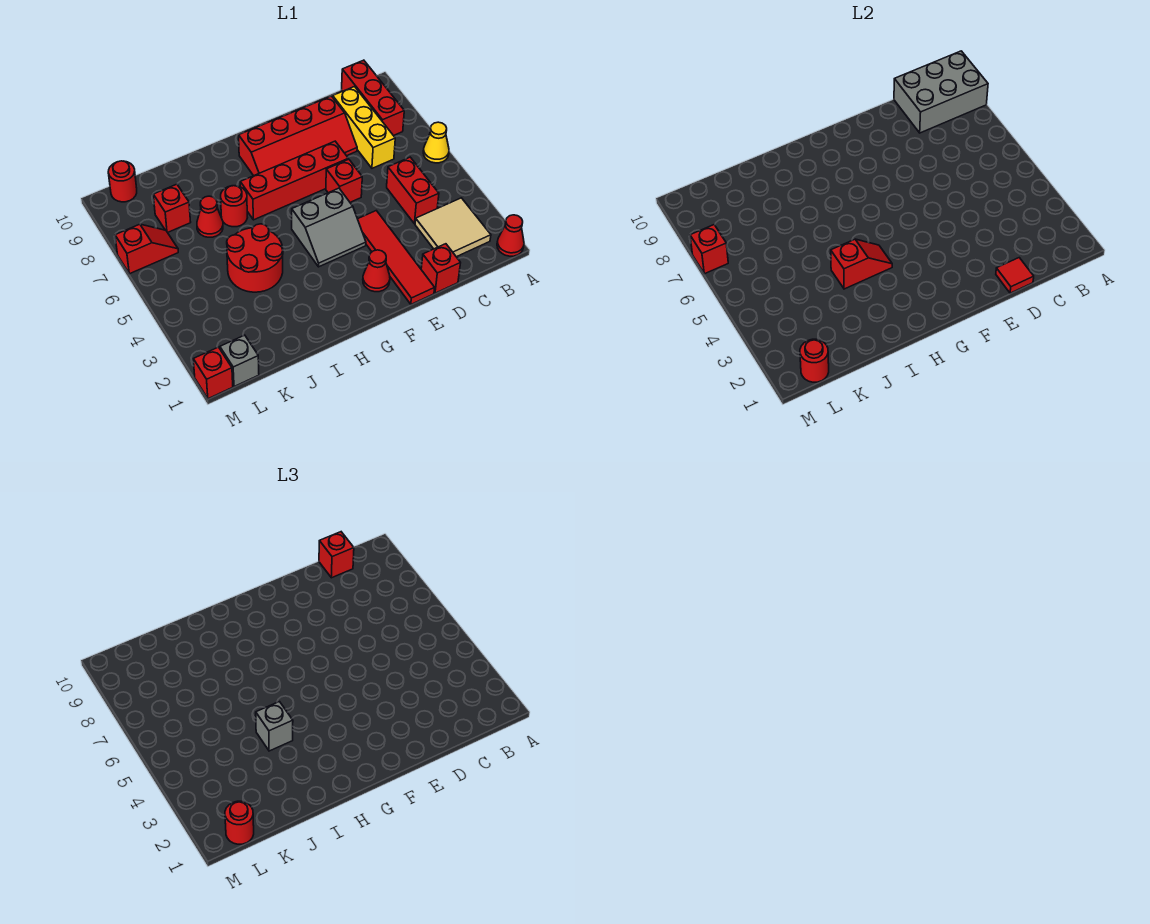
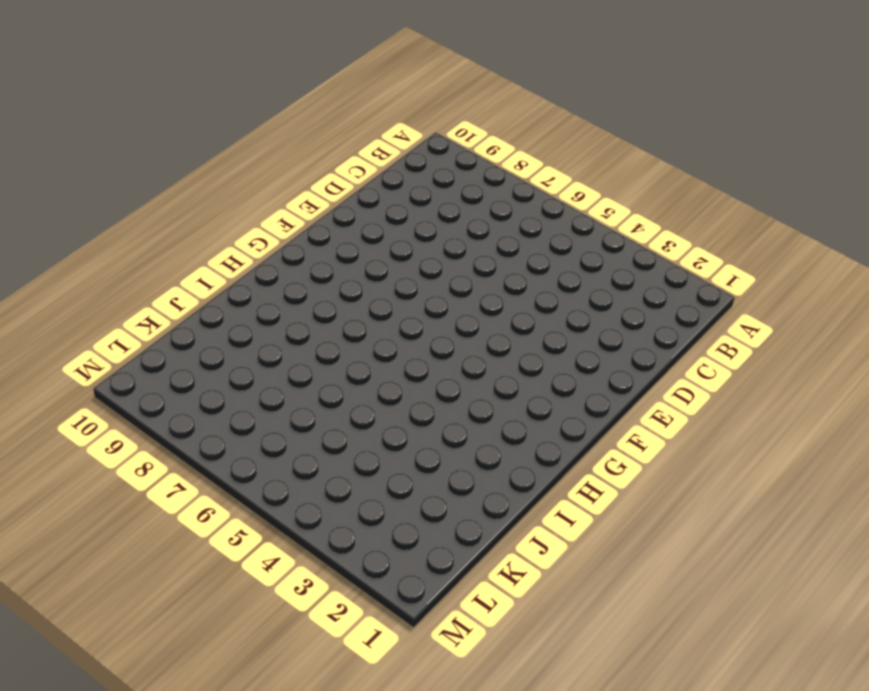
none -> red 1x1 cone [497,215,524,256]
none -> yellow 1x1 cone [423,122,449,163]
none -> tan 2x2 tile [415,198,491,257]

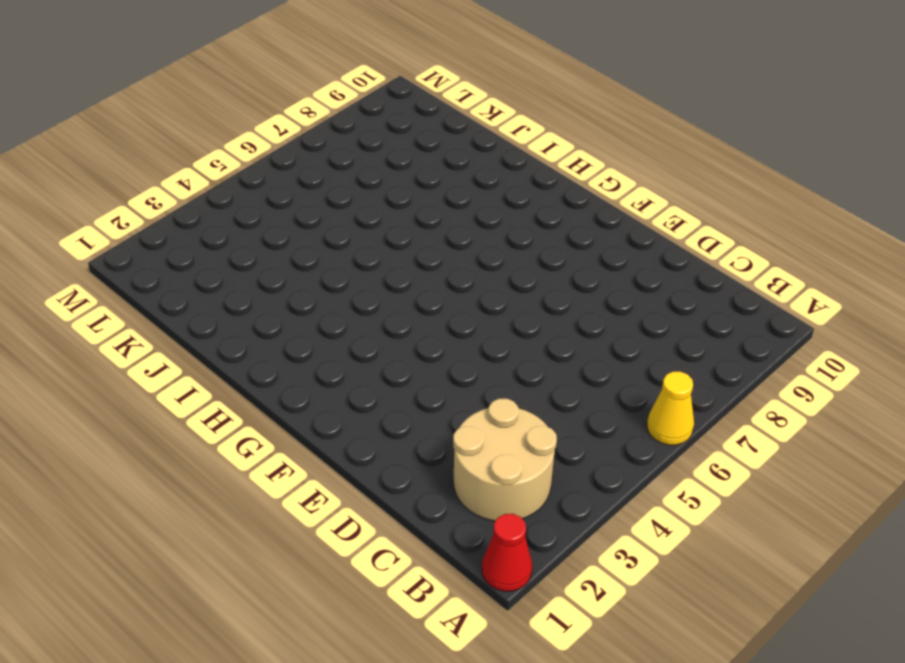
tan 2x2 round brick [453,398,557,521] -> tan 2x2 tile [415,198,491,257]
none -> red 1x3 brick [342,60,404,136]
none -> red 1x2 brick [387,157,439,224]
none -> yellow 1x3 brick [333,87,395,168]

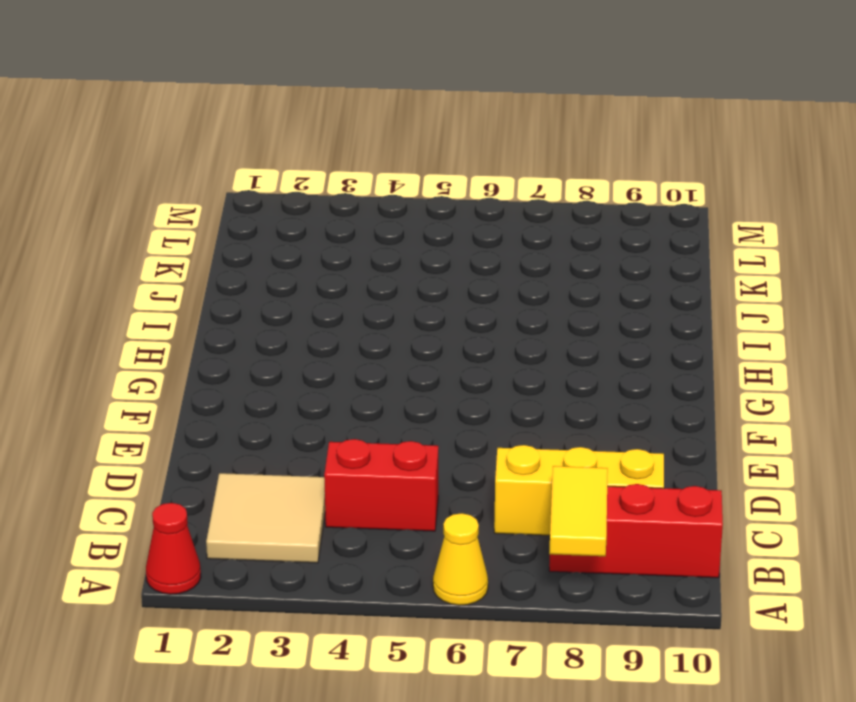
yellow 1x2 tile [549,466,608,556] -> none
none -> red 1x1 brick [421,244,460,293]
none -> red 2x4 slope [239,96,357,176]
none -> red 1x4 tile [358,211,435,304]

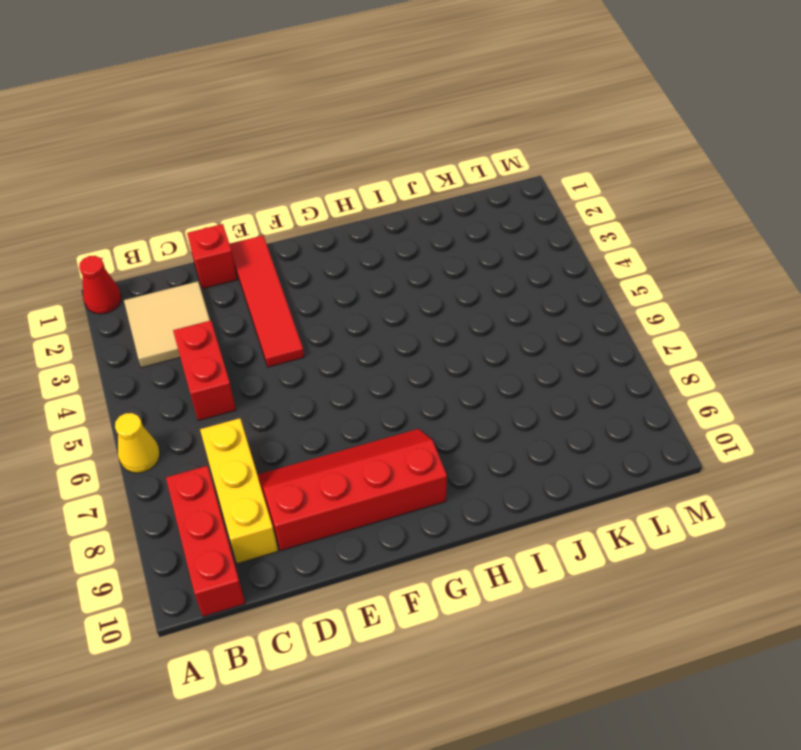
none -> red 1x1 brick [326,159,362,202]
none -> red 1x4 brick [240,141,348,220]
none -> red 1x1 cone [363,250,390,292]

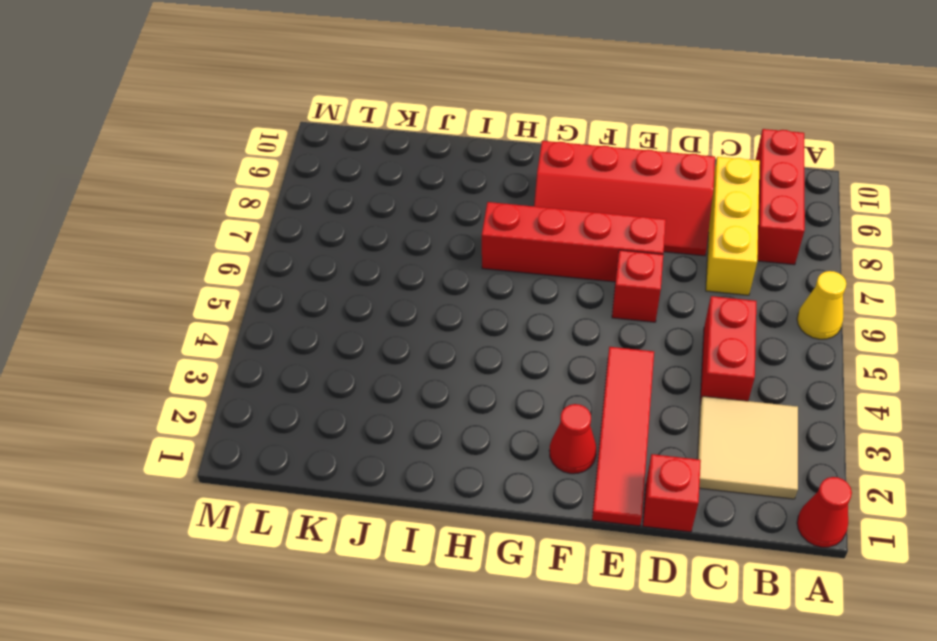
none -> grey 2x2 slope [292,188,366,267]
none -> red 2x2 round brick [227,224,283,292]
none -> red 1x1 round brick [221,186,248,227]

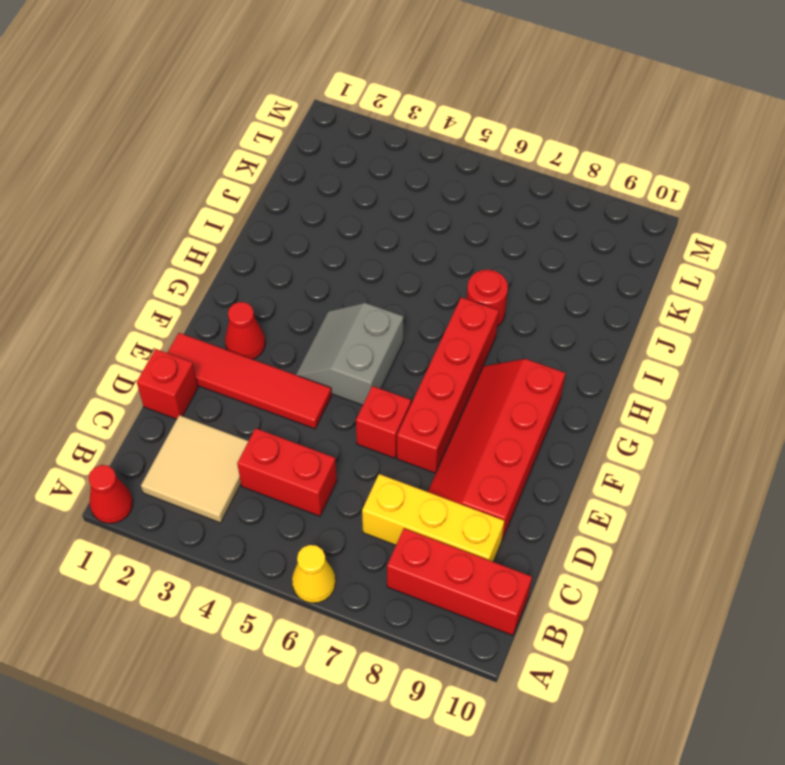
none -> red 2x2 round brick [227,224,283,292]
none -> red 1x1 cone [197,196,223,237]
none -> red 1x1 brick [153,184,191,233]

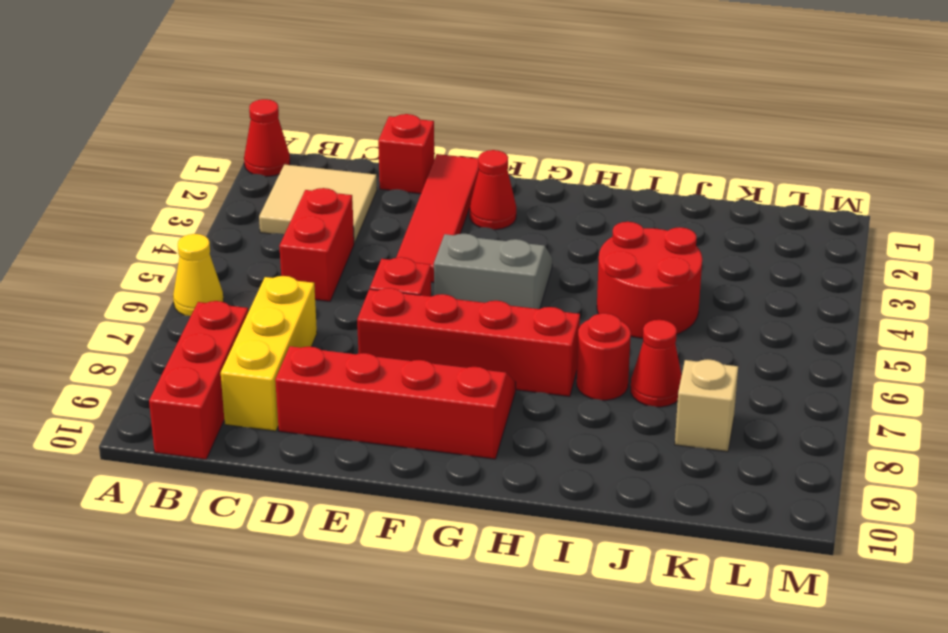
tan 1x1 brick [675,359,738,452] -> red 1x1 brick [153,184,191,233]
none -> grey 1x1 brick [220,335,259,387]
none -> red 1x2 slope [115,224,178,274]
none -> red 1x1 round brick [108,161,137,202]

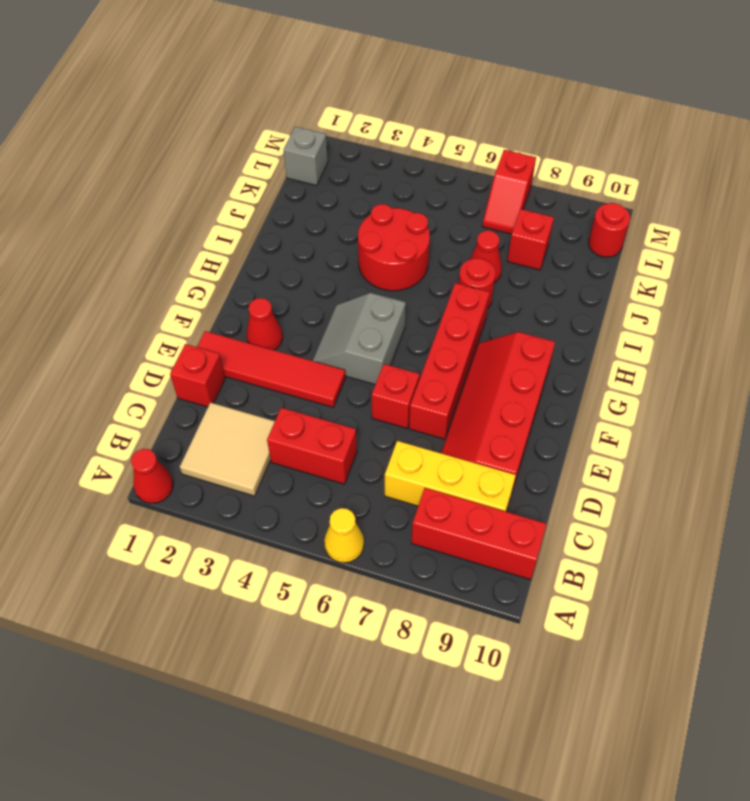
none -> red 1x1 brick [193,347,233,399]
none -> grey 2x3 brick [894,51,988,133]
none -> red 1x1 tile [996,258,1034,293]

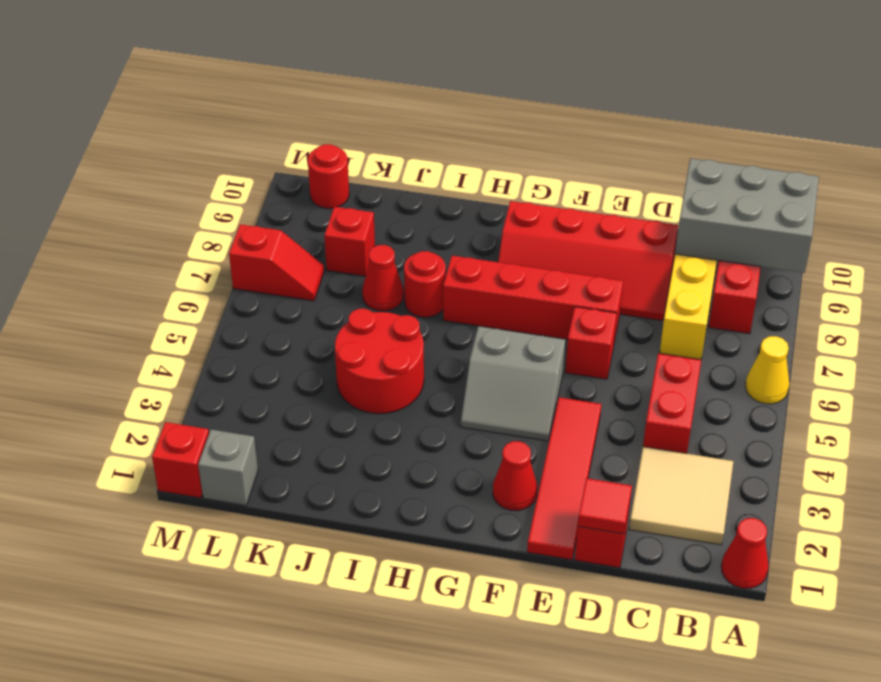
none -> red 1x2 slope [831,239,892,289]
none -> red 1x1 round brick [800,339,829,382]
none -> red 1x1 brick [690,225,728,274]

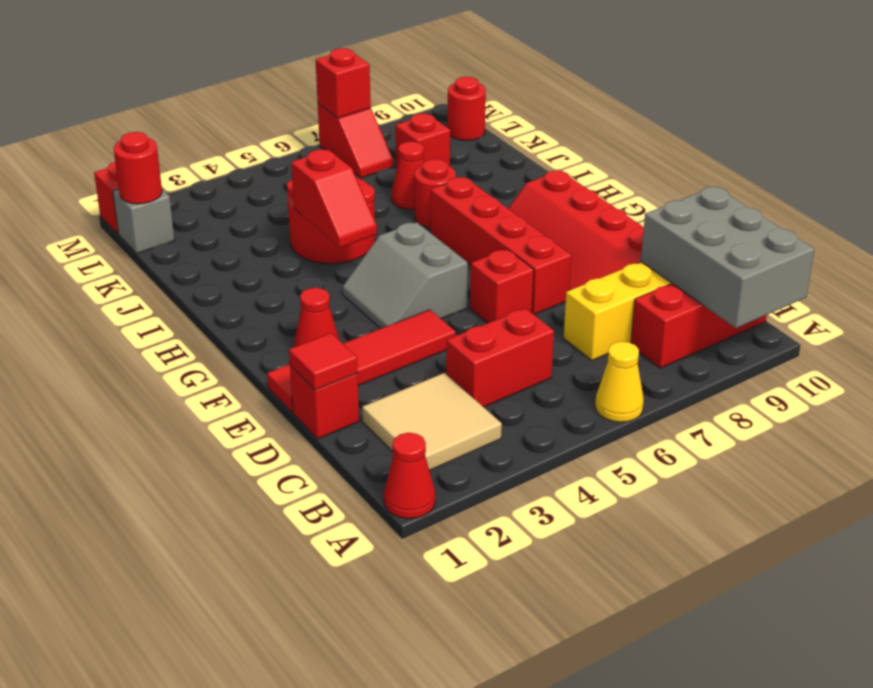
none -> red 1x1 brick [319,532,354,578]
none -> grey 1x1 brick [256,702,293,751]
none -> red 1x1 round brick [225,801,254,844]

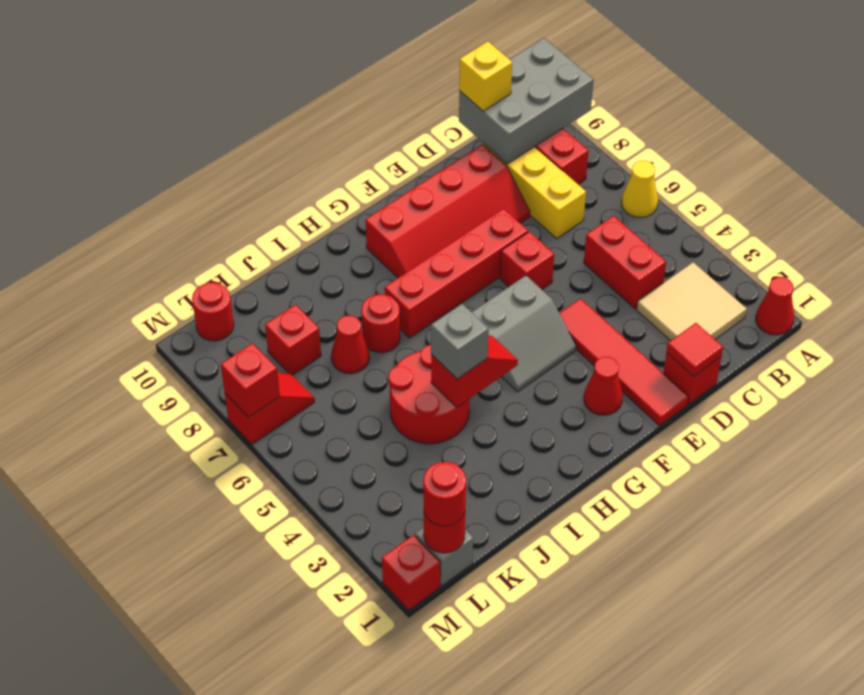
yellow 1x1 brick [459,42,512,111] -> red 1x1 brick [319,532,354,578]

